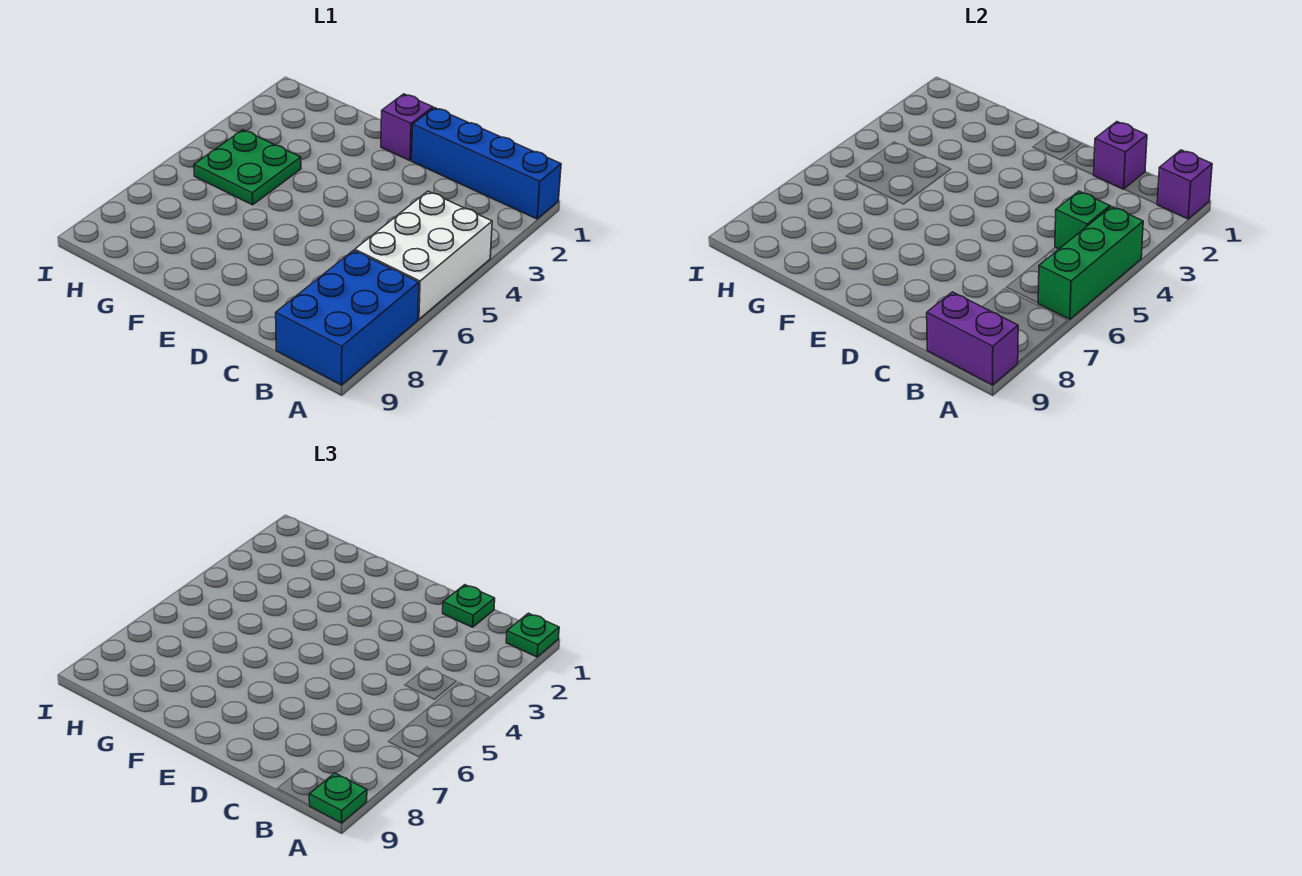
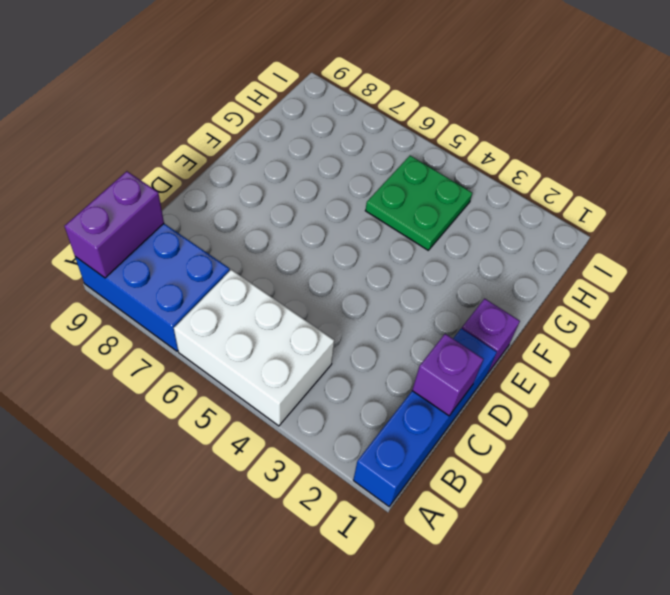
none -> purple 1x1 brick [1157,150,1212,219]
none -> green 1x3 brick [1038,206,1143,319]
none -> green 1x1 brick [1055,191,1110,249]

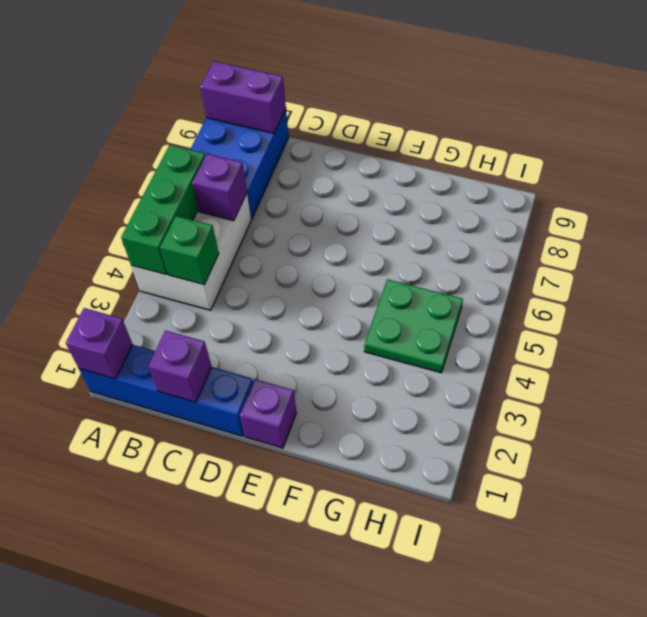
purple 1x1 brick [192,154,247,221] -> none
none -> green 1x1 plate [506,613,559,657]
none -> green 1x1 plate [309,773,367,823]
none -> green 1x1 plate [443,585,495,627]

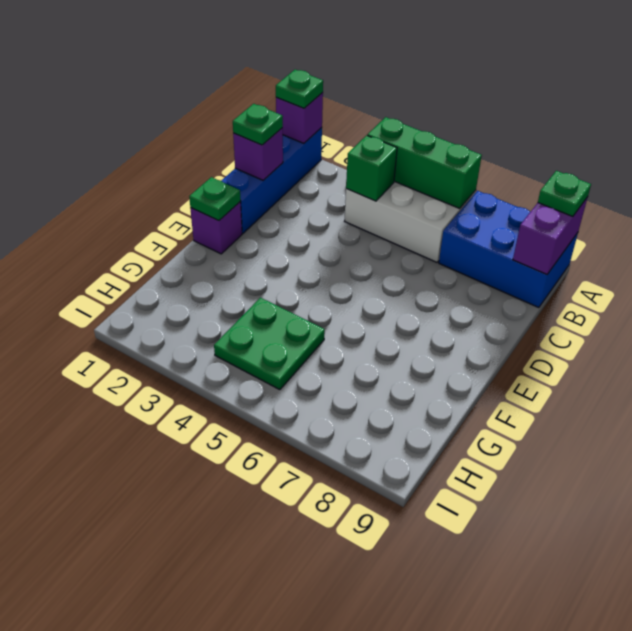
green 1x1 plate [189,177,241,221] -> none

